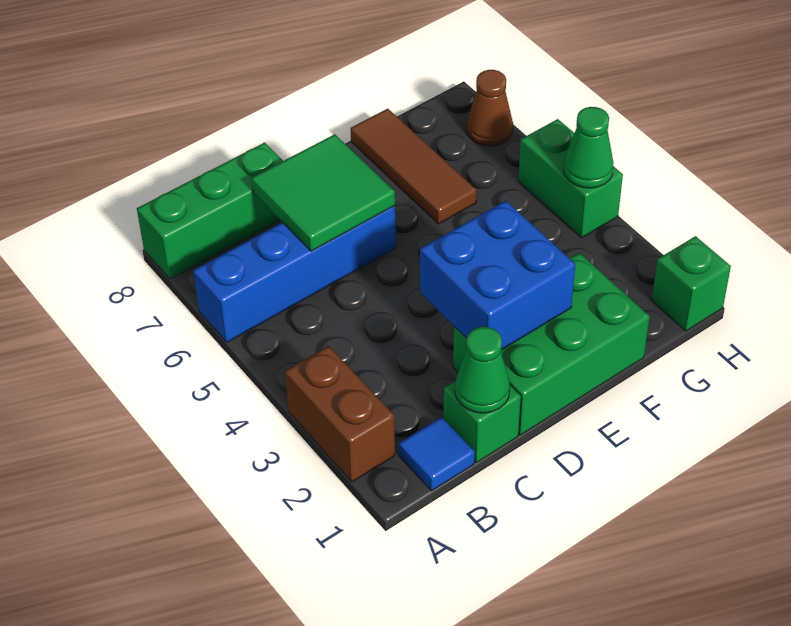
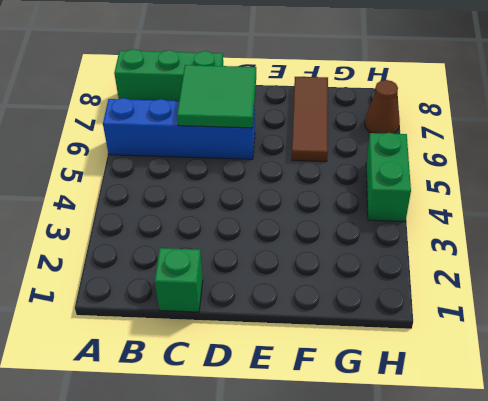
none -> brown 1x2 brick [285,346,395,482]
none -> blue 1x1 tile [399,417,475,491]
none -> green 2x3 brick [453,253,650,435]

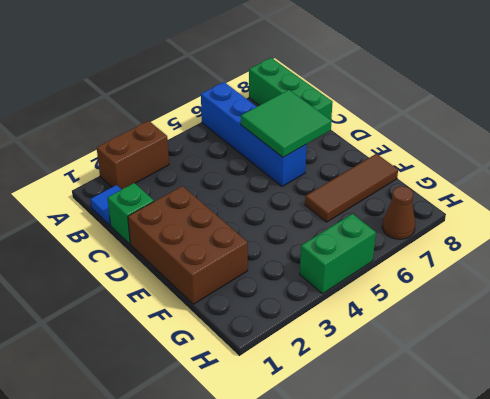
brown 2x3 brick [128,186,248,304] -> green 2x3 brick [453,253,650,435]
none -> green 1x1 brick [652,236,731,331]
none -> green 1x1 cone [455,327,510,413]
none -> blue 2x2 brick [420,201,575,350]

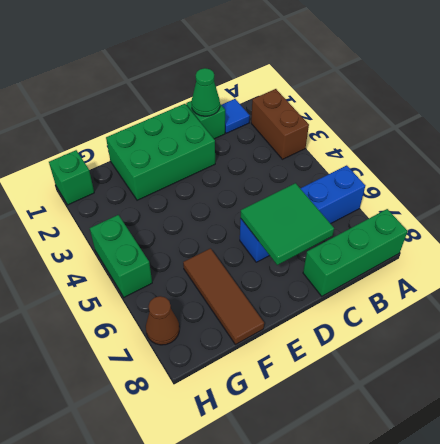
none -> blue 2x2 brick [420,201,575,350]
none -> green 1x1 cone [564,107,614,188]

